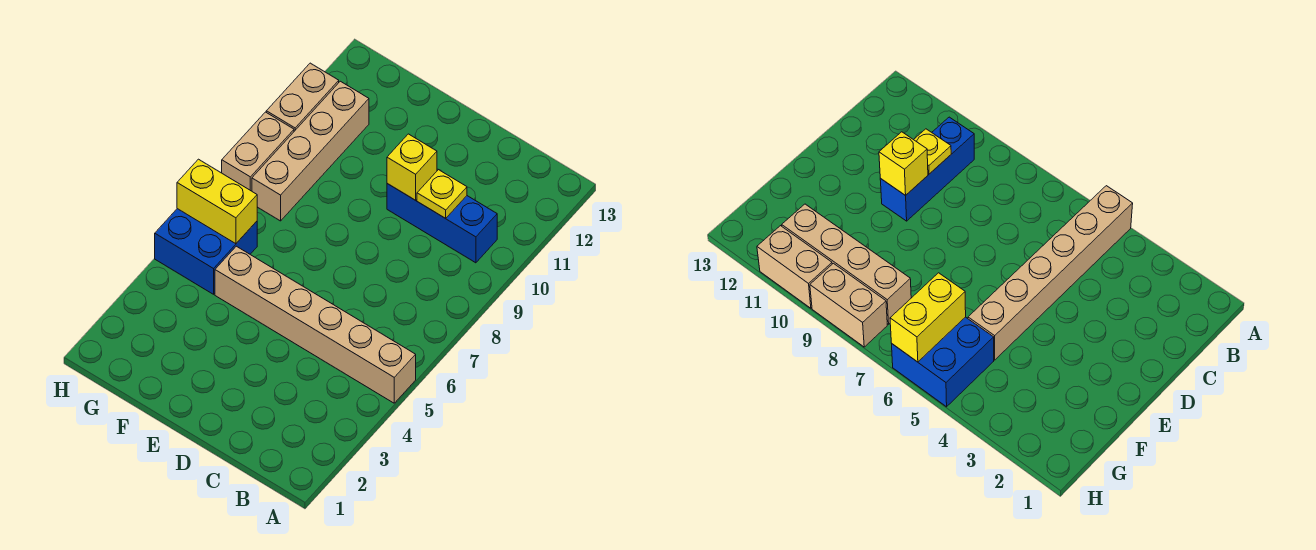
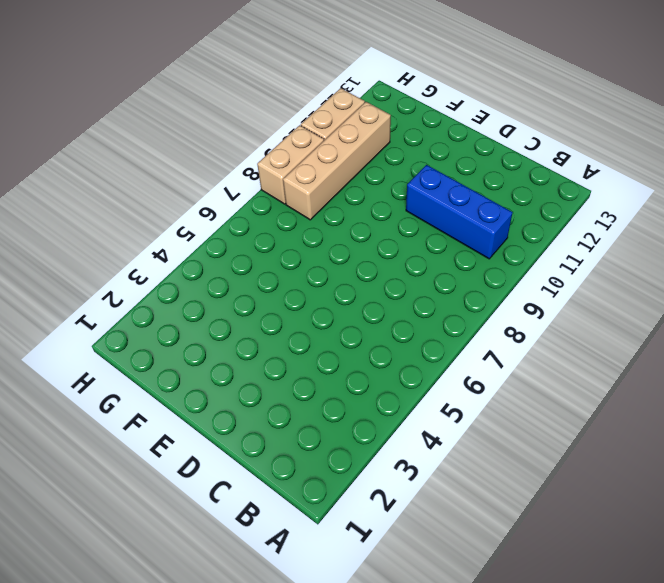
none -> tan 1x6 brick [215,246,416,403]
none -> blue 2x2 brick [155,209,257,294]

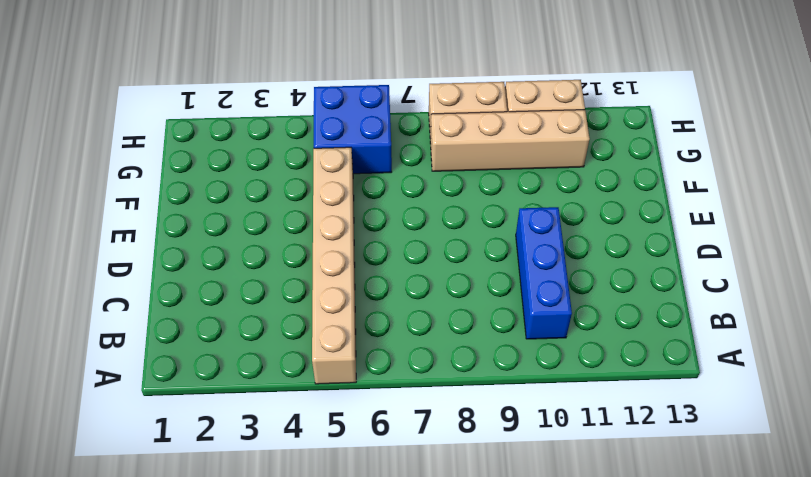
none -> yellow 1x1 plate [417,170,467,218]
none -> yellow 1x1 brick [387,134,437,200]

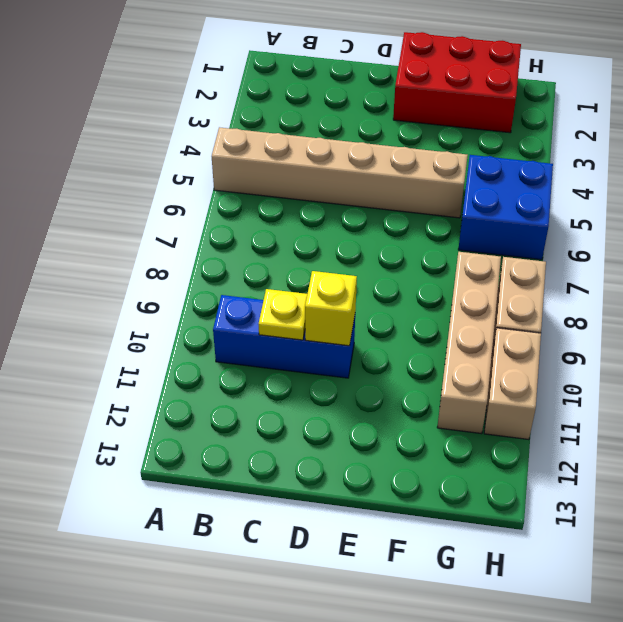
red 2x3 brick [393,32,521,133] -> none
none -> yellow 1x2 brick [177,159,257,244]

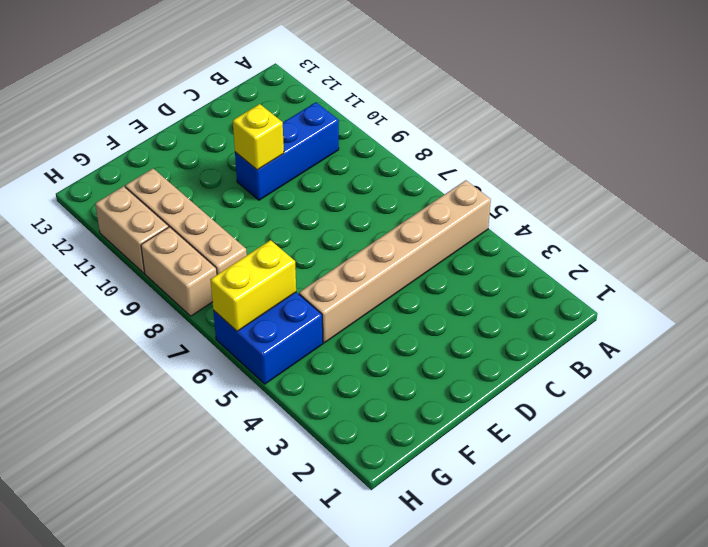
none -> yellow 1x1 plate [417,170,467,218]

